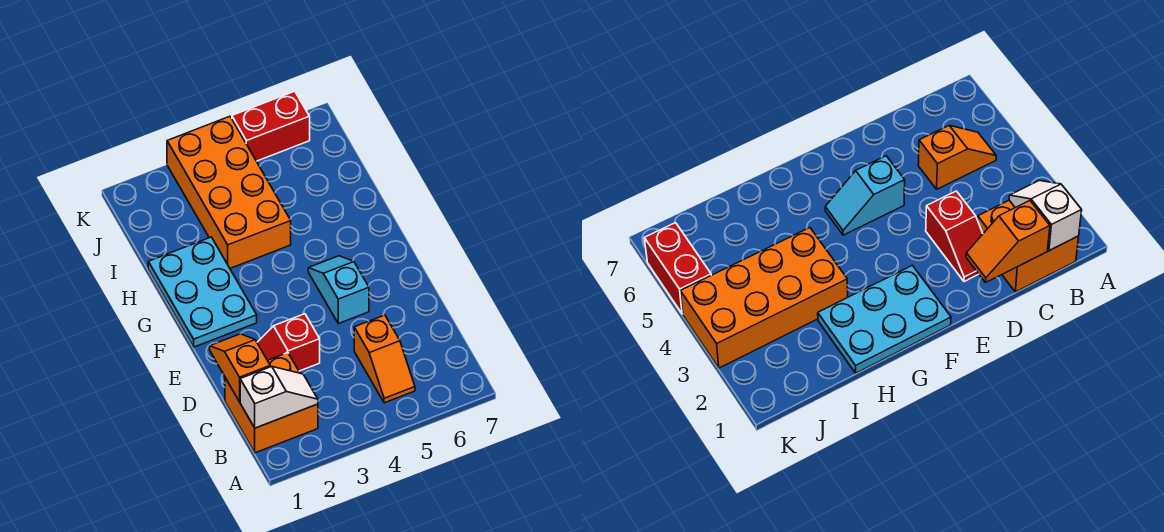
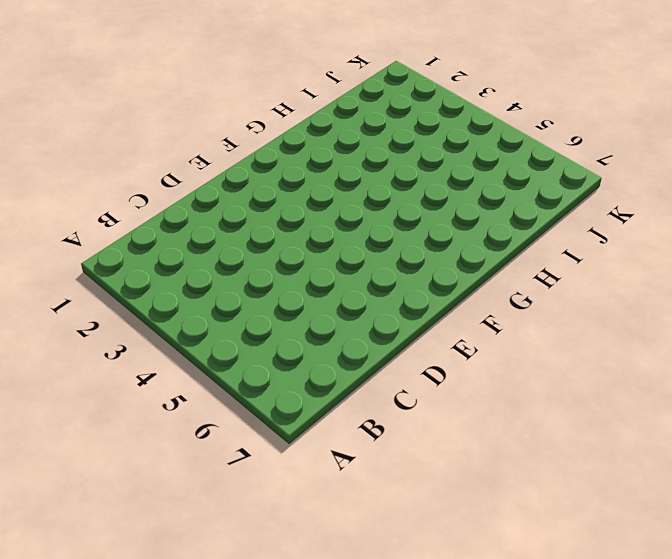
none -> orange 2x2 brick [225,353,318,453]
none -> orange 1x2 slope [354,315,415,403]

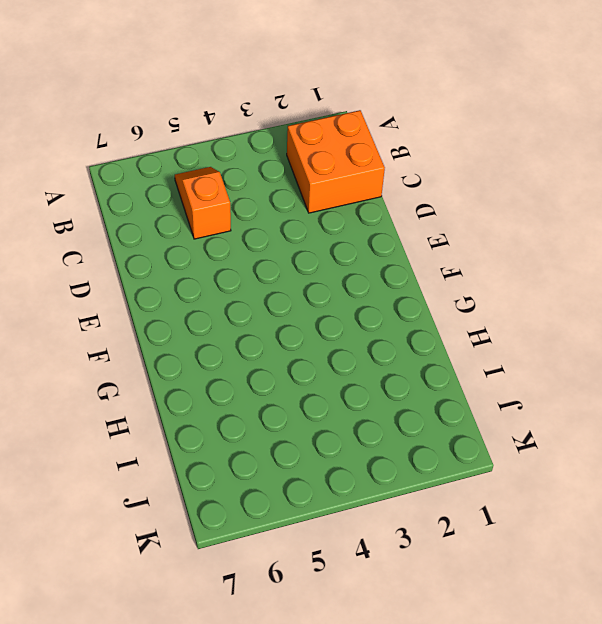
none -> red 1x2 slope [257,314,320,371]
none -> cyan 1x2 slope [308,256,369,324]

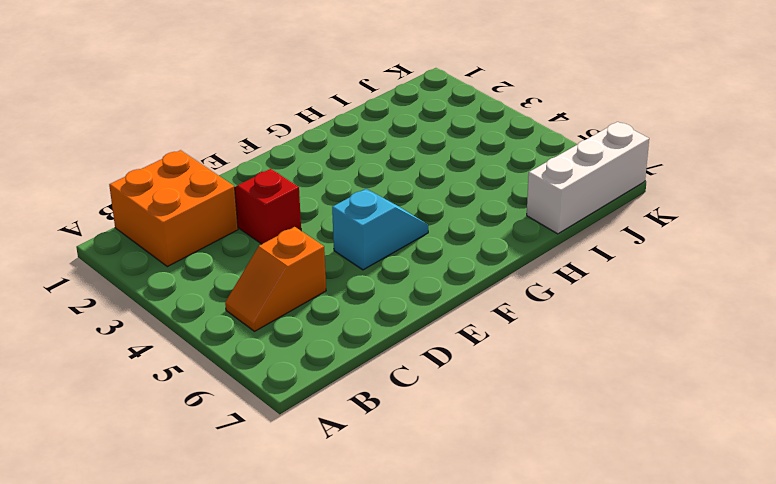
white 1x3 brick [527,122,649,234] -> none
none -> cyan 2x3 plate [148,237,257,347]
none -> orange 2x4 brick [167,116,291,268]

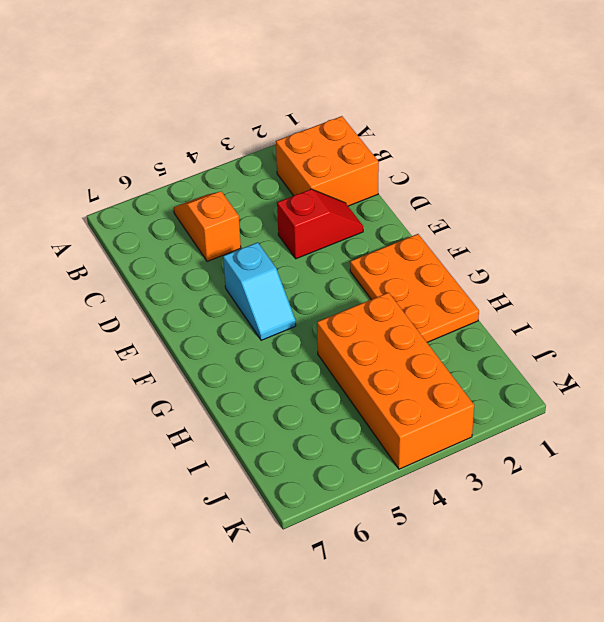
orange 2x3 plate [350,234,479,342] -> cyan 2x3 plate [148,237,257,347]
none -> red 1x2 brick [232,91,310,161]
none -> white 1x2 slope [240,367,318,428]

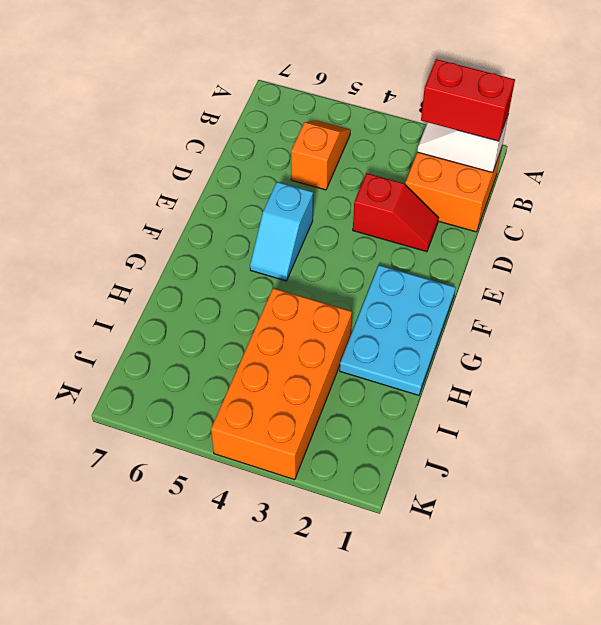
red 1x2 brick [421,59,515,141] -> red 1x2 brick moved to [232,91,310,161]
none -> orange 1x2 slope [210,334,270,402]

